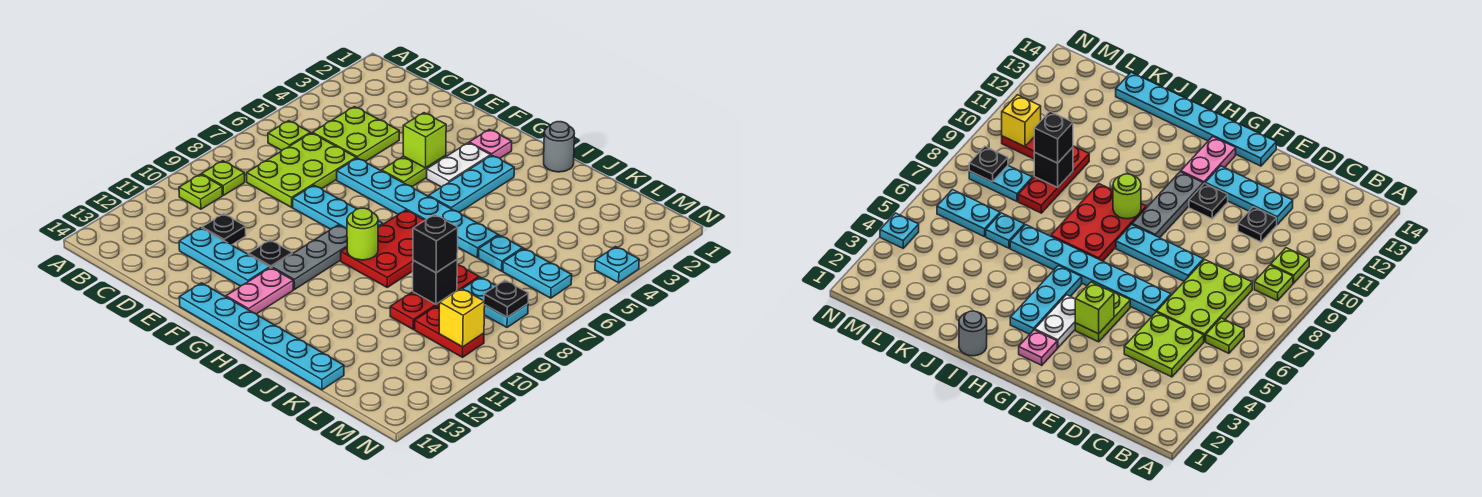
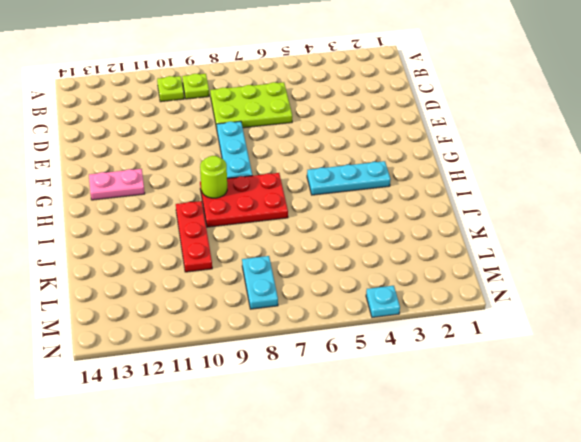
red 1x3 plate [176,201,212,272] -> red 1x3 plate turned to [390,264,479,329]
none -> lime 1x1 plate [268,121,310,150]
none -> lime 2x2 plate [312,107,399,162]
none -> black 1x1 plate [202,214,246,245]
none -> cyan 1x3 plate [179,228,270,286]

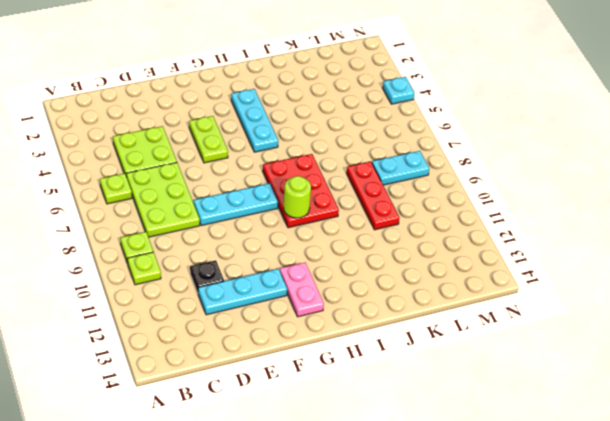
none -> cyan 1x6 plate [337,158,498,258]
none -> black 1x1 plate [249,240,292,268]
none -> cyan 1x6 plate [179,283,344,390]
none -> pink 1x1 plate [469,129,512,158]

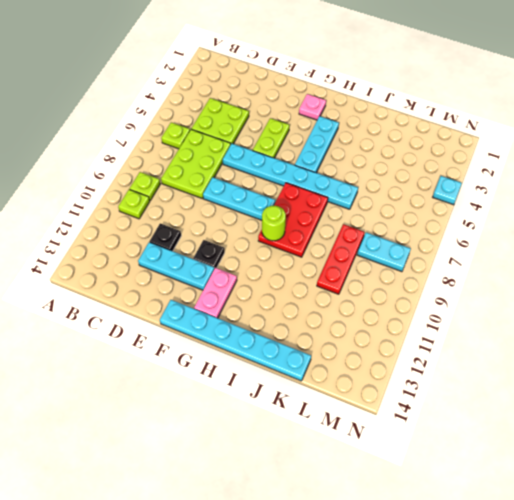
none -> white 1x2 plate [427,143,491,187]
none -> grey 1x3 plate [272,225,347,289]
none -> grey 1x1 round brick [544,122,574,172]
none -> cyan 1x1 plate [479,235,523,271]

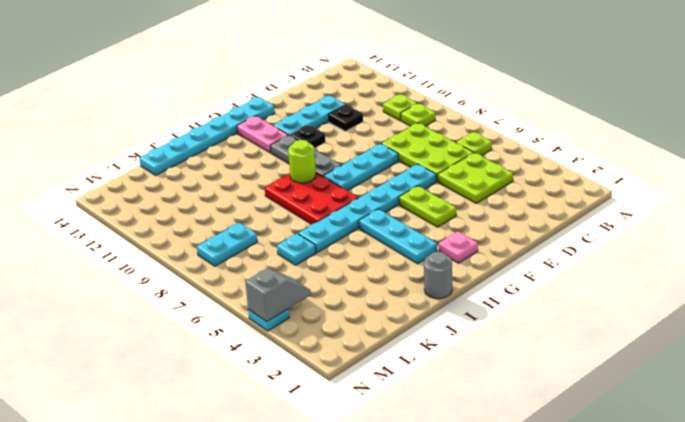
grey 1x2 slope [245,268,311,322] -> none
none -> white 1x2 plate [427,143,491,187]
none -> red 1x3 plate [390,264,479,329]
none -> cyan 1x2 plate [503,248,572,298]
none -> red 1x2 plate [415,306,484,357]

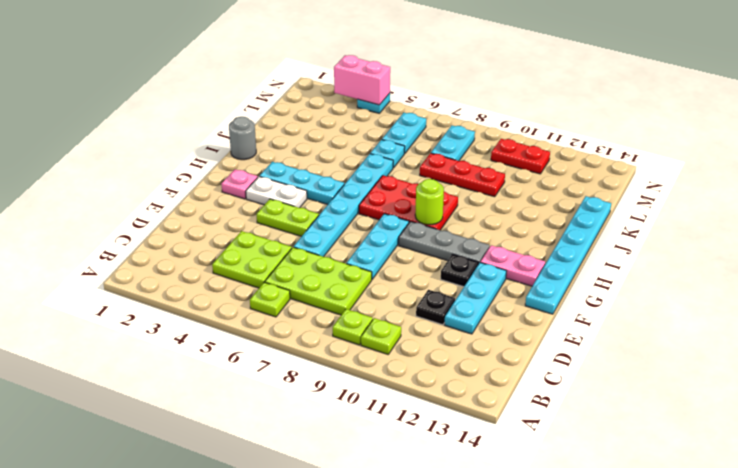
red 1x2 plate [491,139,550,174] -> red 1x2 plate turned to [415,306,484,357]
pink 1x2 brick [334,55,390,105] -> none
none -> lime 1x1 brick [403,113,446,168]
none -> black 1x1 brick [413,260,457,304]
none -> black 1x1 plate [484,280,528,317]
none -> yellow 1x1 brick [439,288,485,347]

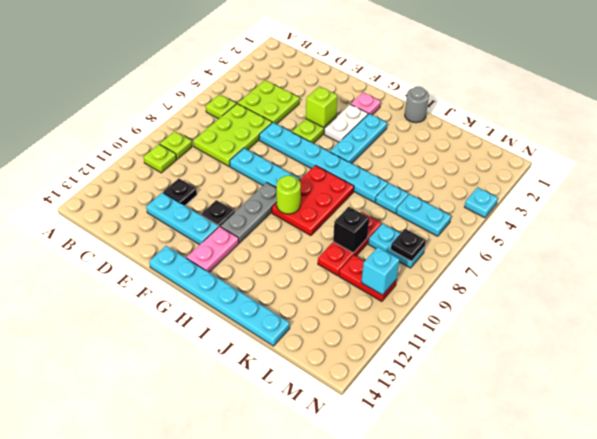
cyan 1x1 brick [361,247,400,295] -> yellow 1x1 brick [439,288,485,347]
none -> black 1x1 brick [413,215,458,273]

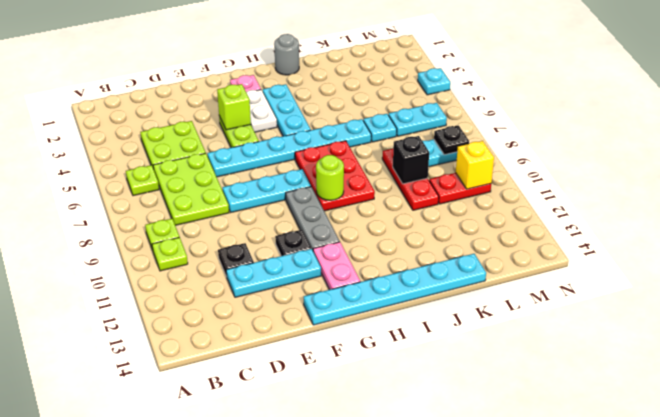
none -> black 1x1 brick [413,215,458,273]

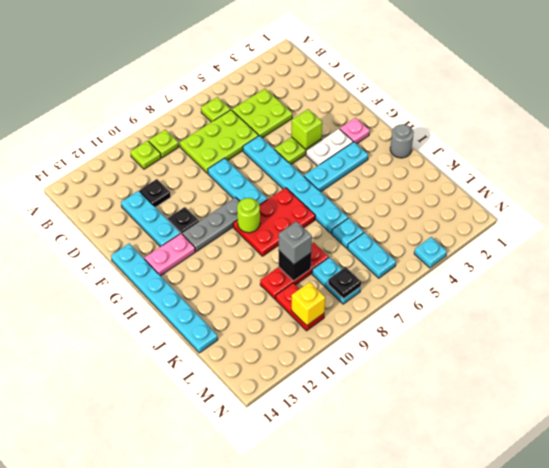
grey 1x1 brick [279,221,312,265] -> black 1x1 brick [413,215,458,273]

